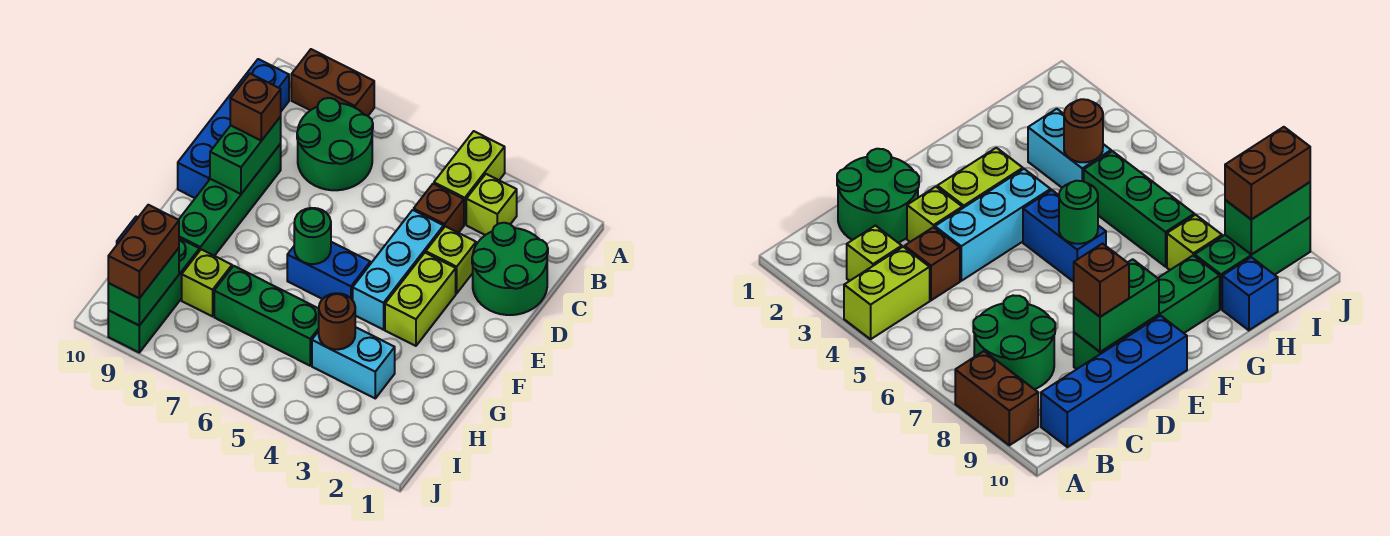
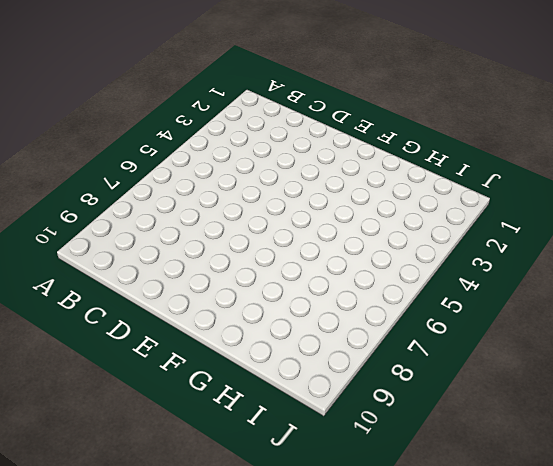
none -> lime 1x2 brick [434,131,505,225]
none -> brown 1x2 brick [291,49,374,116]
none -> lime 1x1 brick [466,174,517,235]

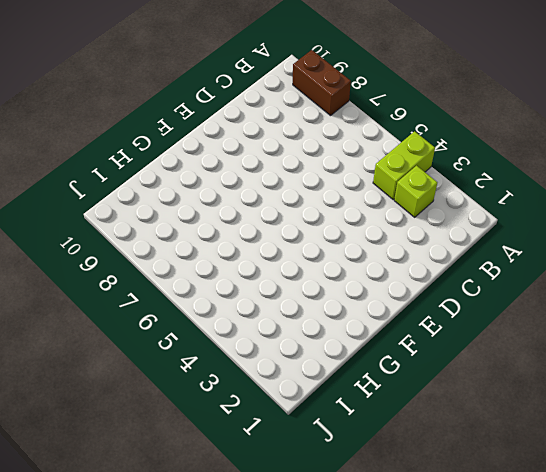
none -> green 2x2 round brick [297,98,373,190]
none -> blue 1x4 brick [178,59,289,198]
none -> green 2x2 round brick [472,223,548,315]

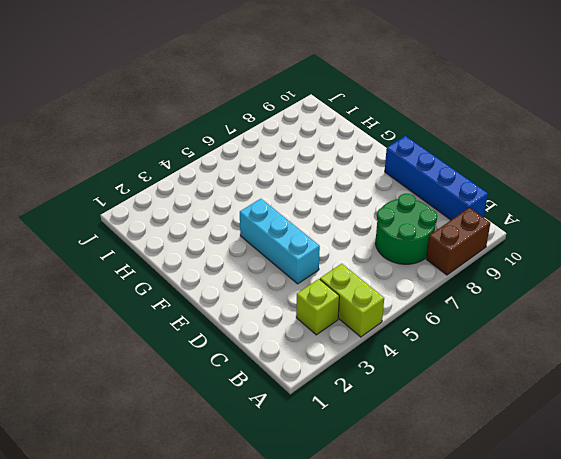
none -> green 2x2 round brick [472,223,548,315]
none -> brown 1x1 brick [414,184,464,233]
none -> lime 1x1 brick [426,226,476,293]

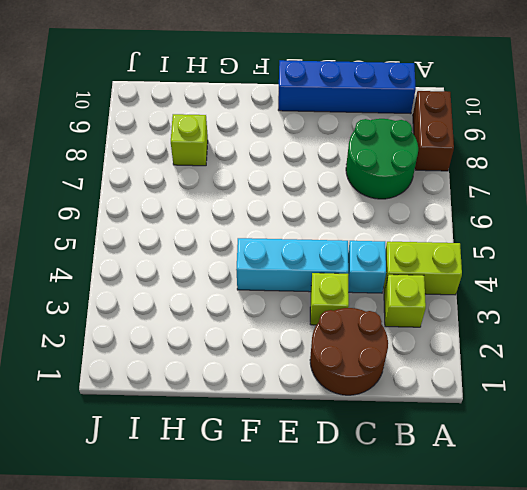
brown 2x2 round brick [310,308,388,395] -> green 2x2 round brick [472,223,548,315]
cyan 1x1 brick [348,241,386,293] -> brown 1x1 brick [414,184,464,233]
none -> green 1x4 brick [179,144,281,256]
none -> lime 1x2 brick [385,253,456,346]
none -> blue 1x2 brick [287,242,370,300]

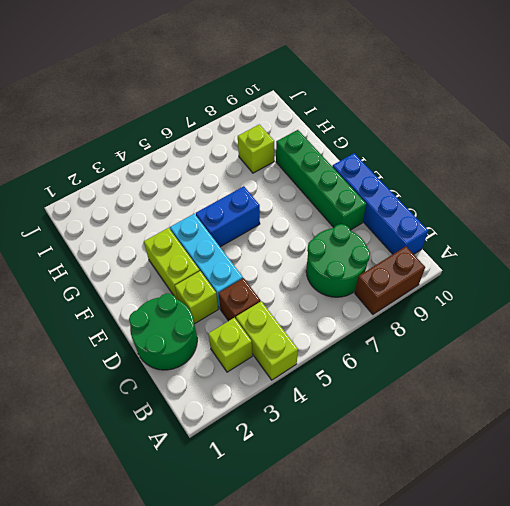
none -> cyan 1x2 brick [312,327,395,398]
none -> green 1x3 brick [214,266,319,366]
none -> green 1x3 brick [108,238,199,352]

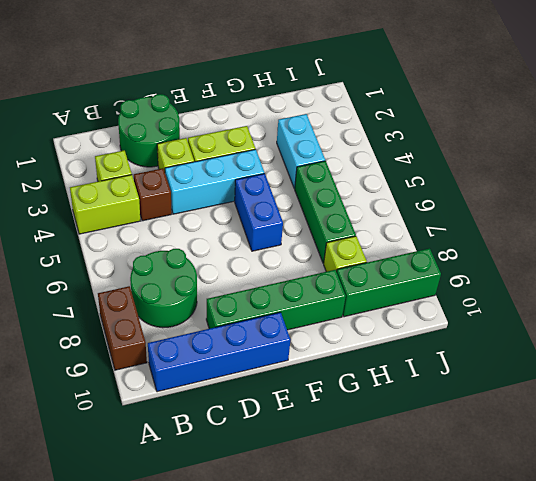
none -> blue 1x1 brick [1222,257,1278,330]
none -> green 1x2 brick [210,117,281,194]
none -> green 1x1 round brick [294,208,331,264]

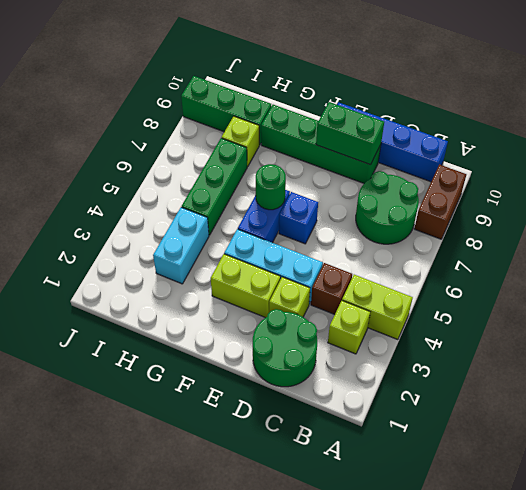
blue 1x1 brick [279,192,318,244] -> blue 1x1 brick moved to [1222,257,1278,330]
none -> brown 1x1 round brick [319,293,355,350]
none -> green 1x2 brick [108,248,179,325]
none -> brown 1x1 brick [230,74,281,141]

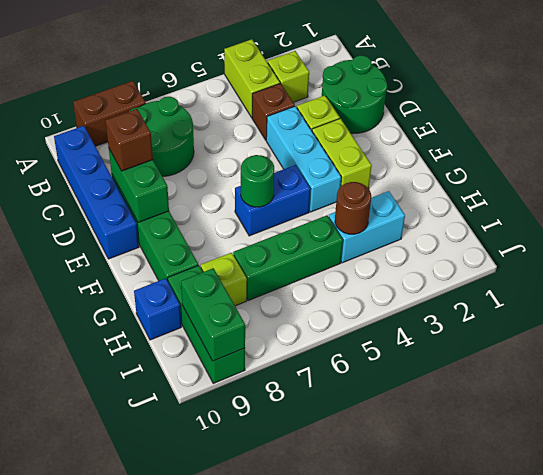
none -> brown 1x2 brick [108,205,179,298]

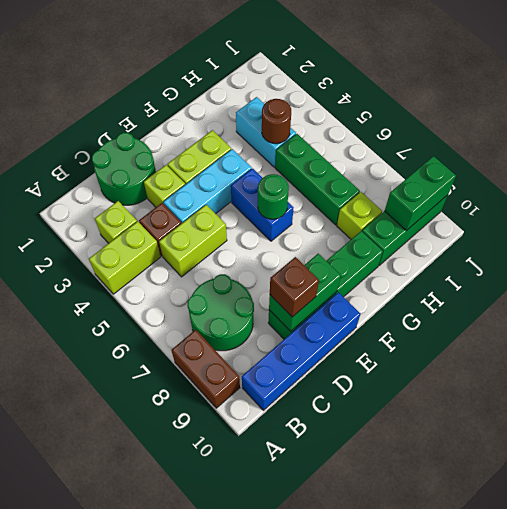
lime 1x2 brick [159,205,227,277] -> none
none -> blue 1x1 brick [1222,257,1278,330]
none -> brown 1x2 brick [108,205,179,298]

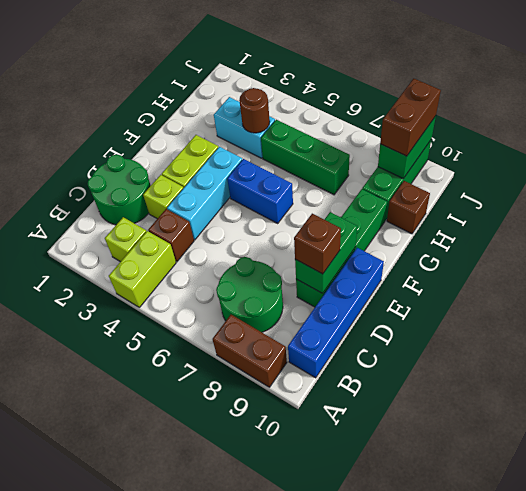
brown 1x1 brick [387,181,430,234] -> blue 1x1 brick [1222,257,1278,330]
none -> lime 1x1 brick [182,249,232,316]
none -> green 1x1 round brick [294,208,331,264]

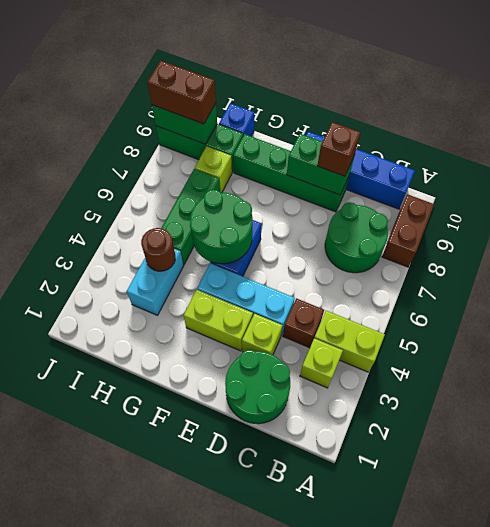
green 2x2 round brick [190,190,253,264] -> green 1x1 round brick [294,208,331,264]

